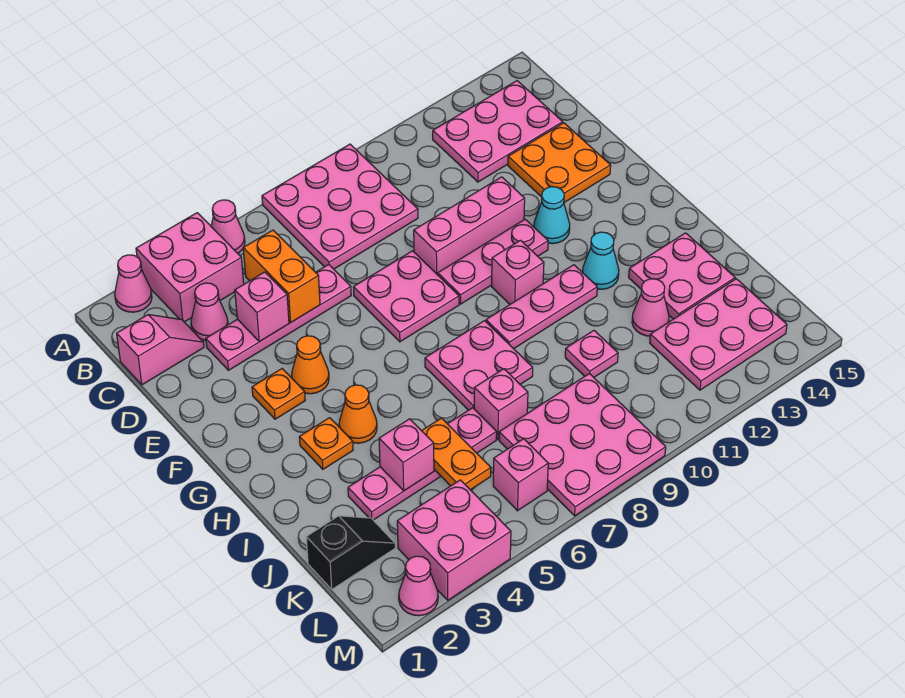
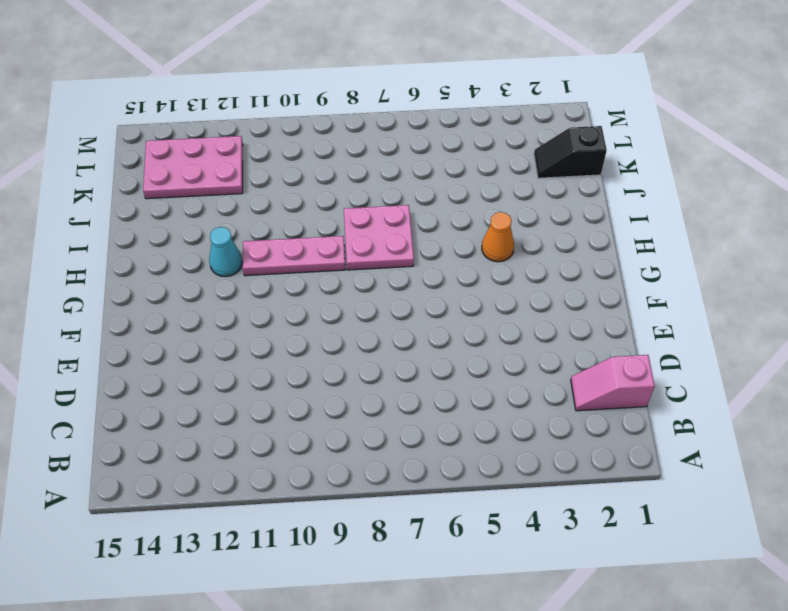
none -> pink 1x1 cone [115,255,152,312]
none -> pink 2x2 brick [136,213,244,322]
none -> pink 1x1 cone [211,200,245,253]
none -> pink 3x3 plate [262,144,418,269]

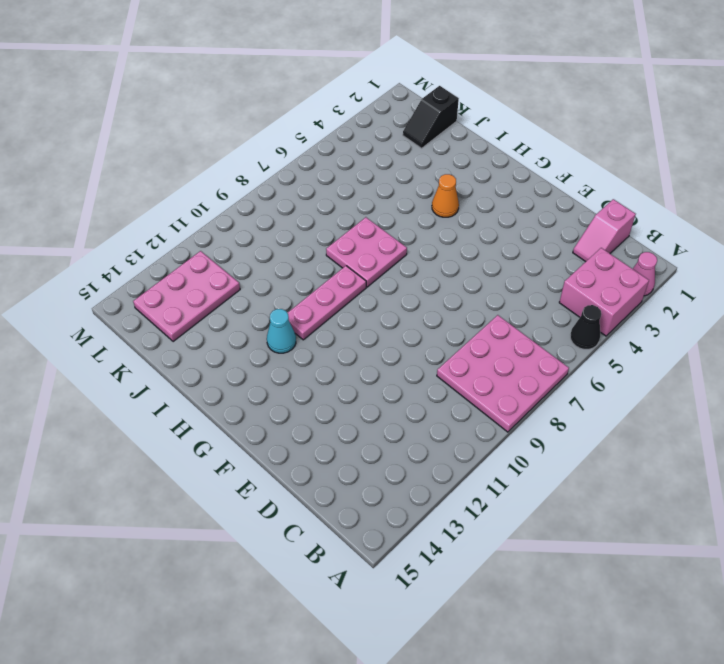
black 1x1 cone [570,305,601,349] -> pink 1x1 cone [211,200,245,253]
none -> pink 2x3 plate [433,81,563,182]
none -> pink 1x1 cone [191,283,228,340]
none -> pink 1x4 plate [206,264,351,370]
none -> orange 2x2 plate [508,123,611,203]

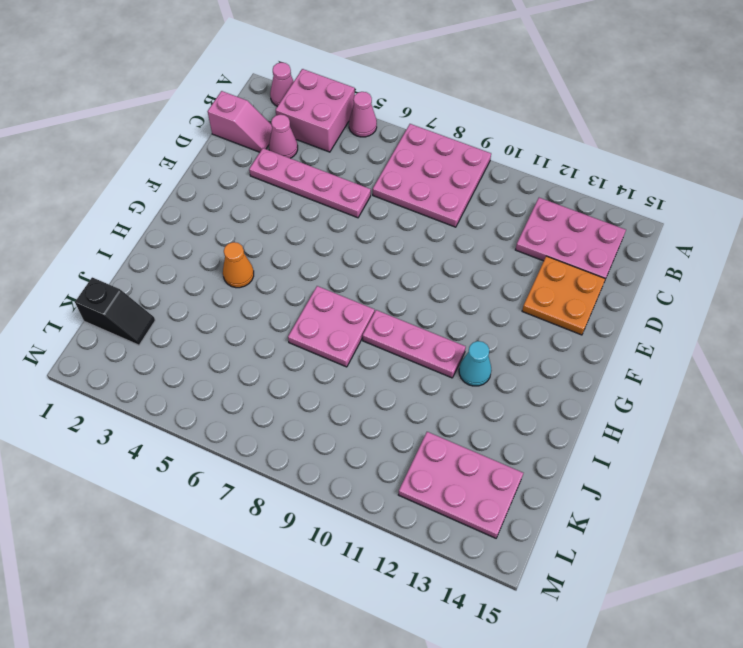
none -> pink 2x2 plate [353,251,459,342]
none -> pink 1x3 brick [414,177,525,275]
none -> orange 1x1 plate [252,369,305,419]
none -> orange 1x1 cone [292,336,329,394]

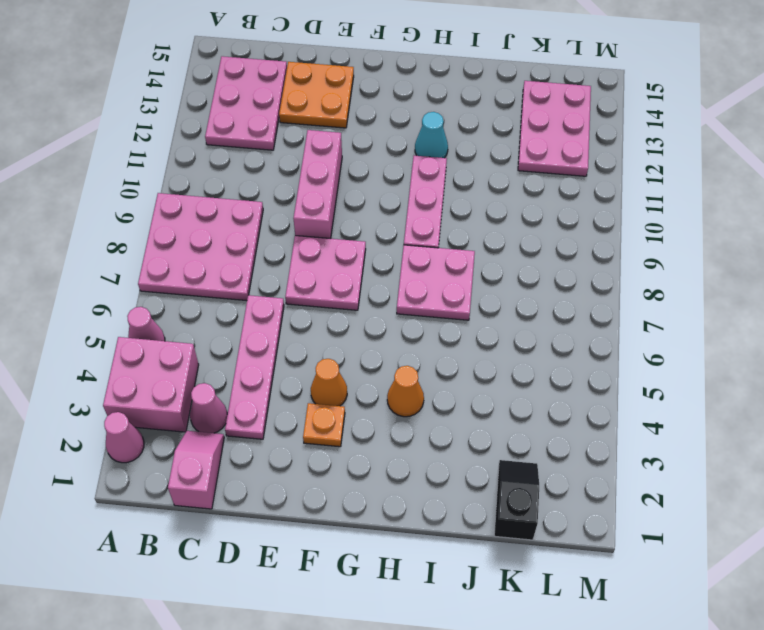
none -> pink 1x3 plate [438,219,548,304]
none -> cyan 1x1 cone [534,187,570,244]
none -> pink 1x1 brick [492,240,544,304]
none -> orange 1x1 plate [299,418,353,469]

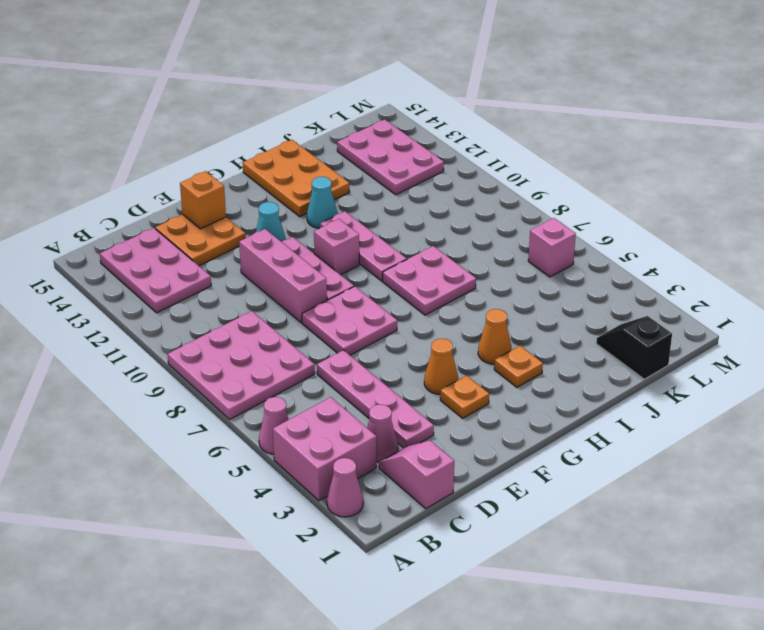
orange 1x1 brick [180,171,226,229] -> none
orange 2x3 plate [243,140,350,217] -> pink 2x2 plate [629,233,735,319]
none -> pink 1x4 plate [348,408,497,520]
none -> pink 1x1 brick [474,369,528,439]
none -> pink 1x1 plate [565,331,618,377]
none -> pink 1x1 cone [632,279,669,336]

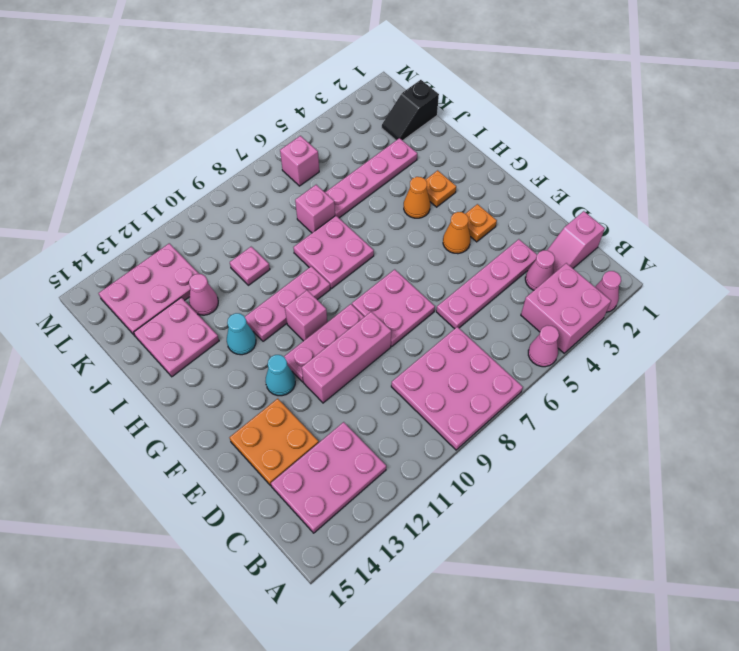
none -> pink 3x3 plate [499,373,666,516]
none -> pink 2x2 brick [397,480,511,600]
none -> pink 1x1 cone [399,556,438,616]
none -> orange 1x2 brick [243,230,320,322]

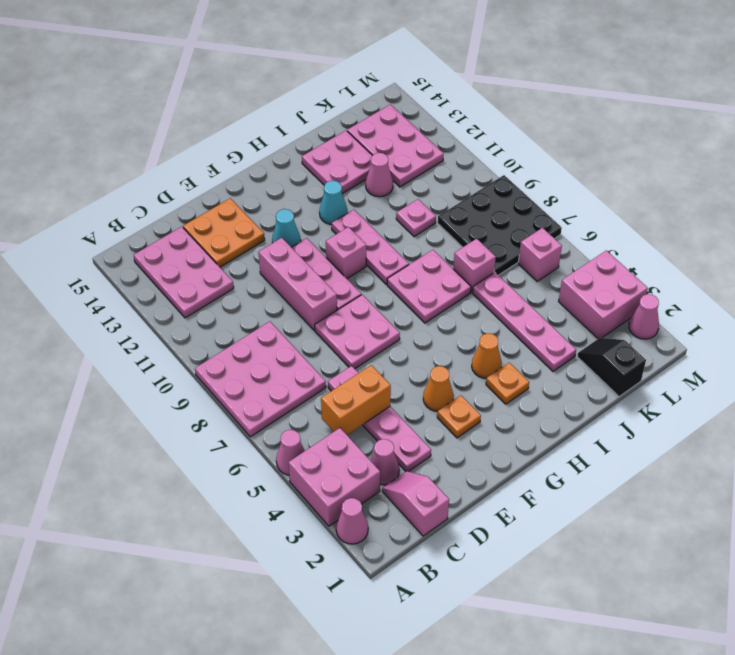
black 3x3 plate [438,175,562,275] -> pink 3x3 plate [499,373,666,516]
none -> pink 1x1 brick [235,272,289,342]
none -> pink 1x1 brick [379,419,434,491]
none -> orange 1x2 plate [422,418,491,490]

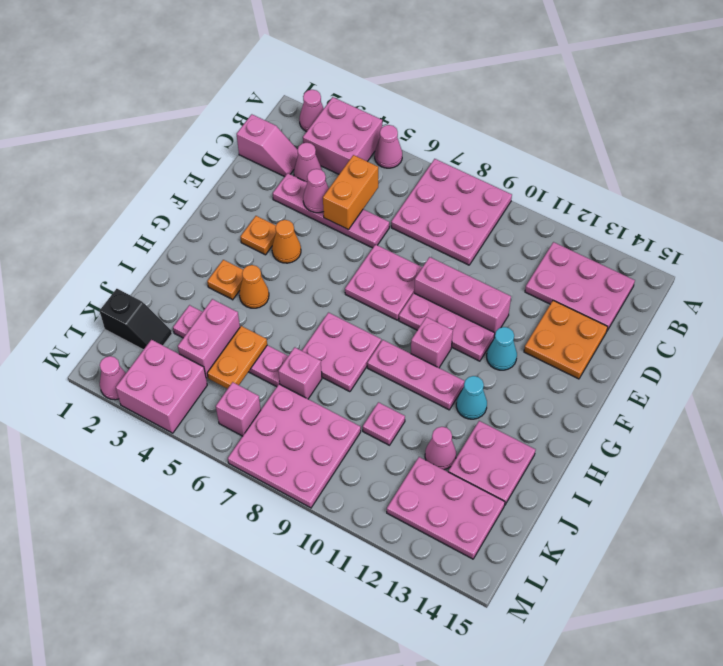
pink 1x1 cone [303,169,329,213] -> pink 1x1 brick [235,272,289,342]
pink 1x2 brick [178,299,240,378] -> pink 1x1 brick [379,419,434,491]

